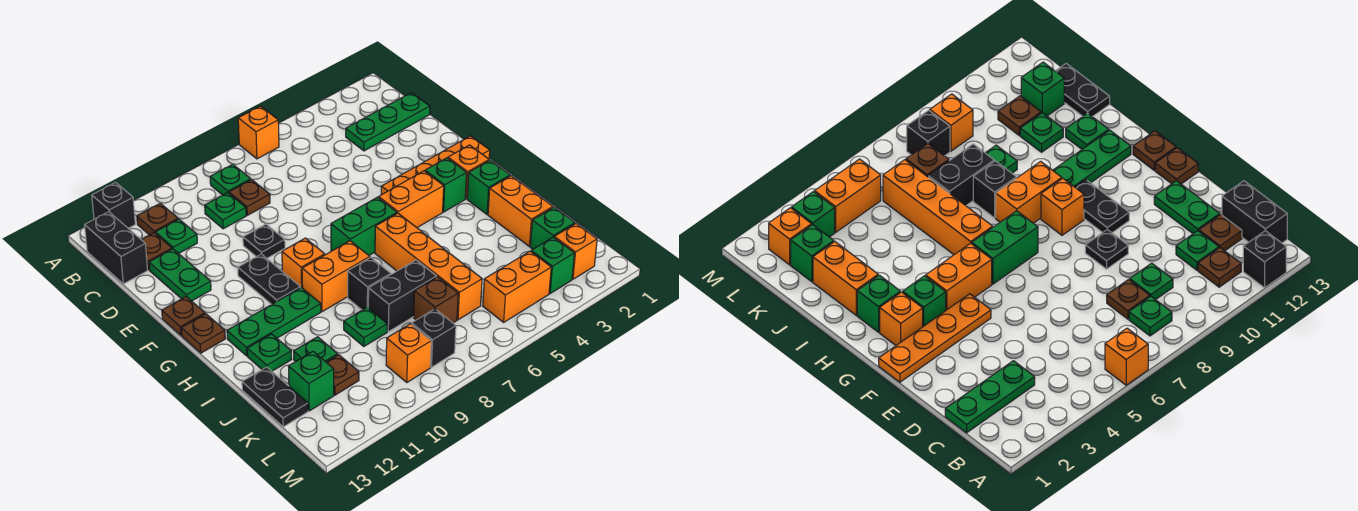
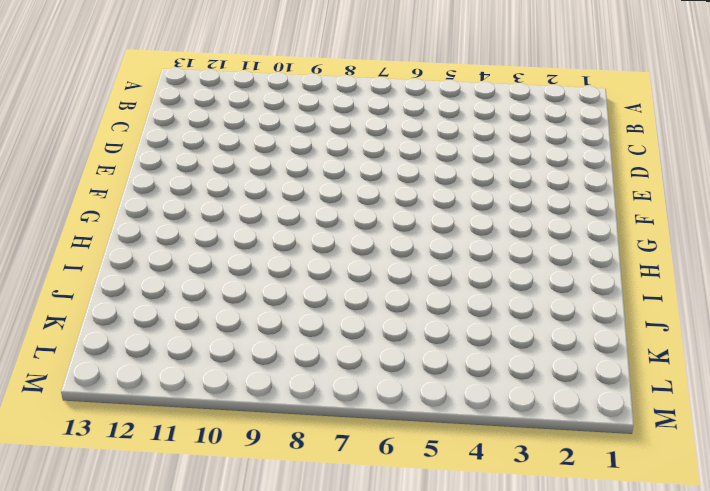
none -> orange 1x1 brick [238,106,279,159]
none -> black 1x1 brick [92,182,135,228]
none -> green 1x1 plate [210,164,251,195]
none -> brown 1x1 plate [137,203,178,235]

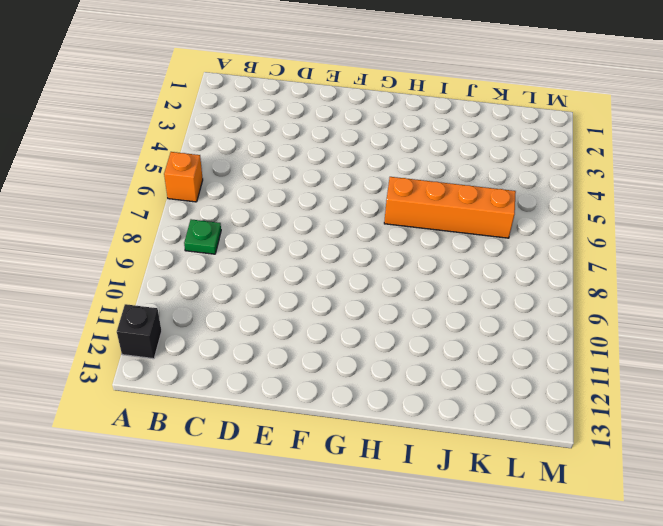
none -> brown 1x1 plate [137,203,178,235]
none -> black 1x2 brick [85,212,148,284]
none -> green 1x3 plate [346,93,430,151]
none -> brown 1x1 plate [229,180,270,215]

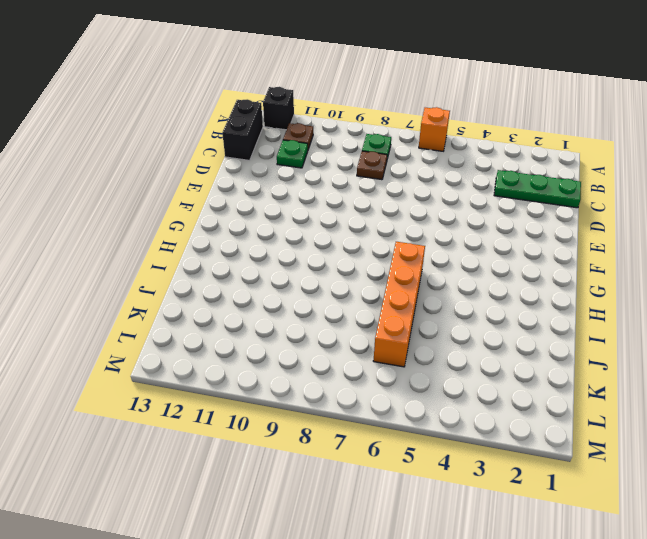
none -> green 1x1 plate [205,193,246,229]
none -> brown 1x1 plate [141,233,172,270]
none -> green 1x2 plate [149,249,211,301]
none -> black 1x1 plate [243,224,285,258]

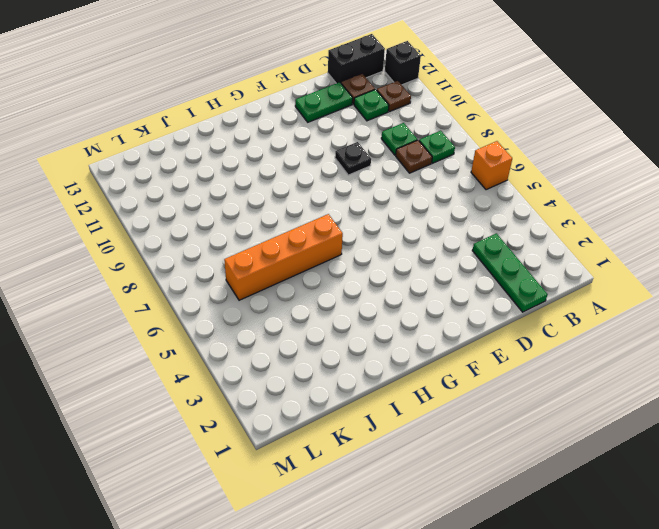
none -> orange 1x4 plate [381,136,490,195]
none -> black 1x2 plate [238,254,300,304]
none -> brown 1x1 plate [162,297,205,335]
none -> orange 1x1 brick [448,145,489,199]

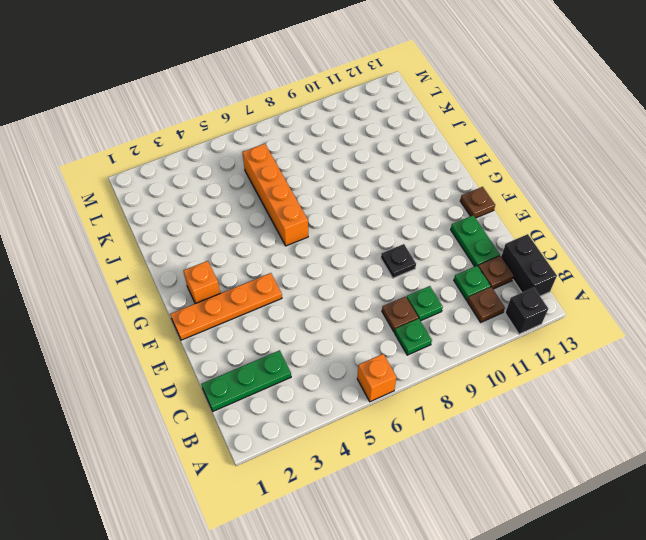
none -> black 1x2 plate [238,254,300,304]
none -> green 1x1 brick [425,158,467,212]
none -> orange 1x2 brick [379,171,444,228]
none -> green 1x2 brick [331,197,397,255]

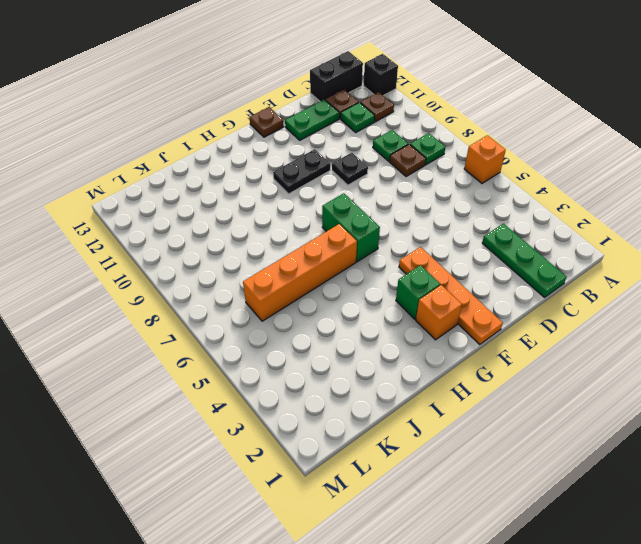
none -> orange 1x2 brick [379,171,444,228]
none -> orange 1x1 brick [282,238,325,288]
none -> brown 1x1 plate [181,314,225,353]
none -> green 1x1 brick [467,160,510,214]

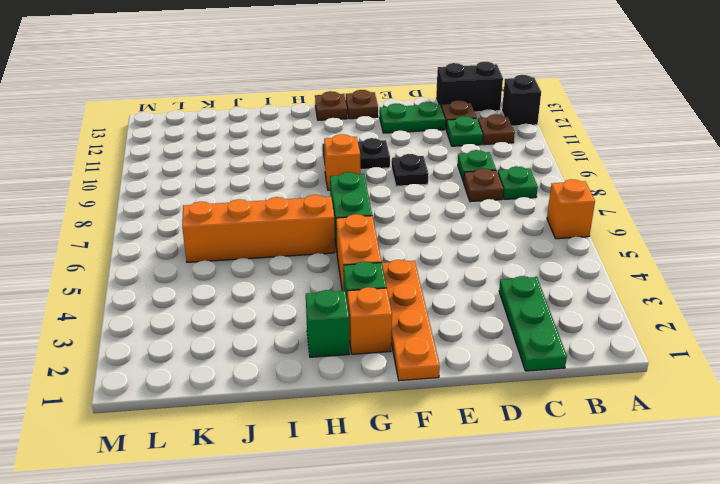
none -> orange 1x2 brick [302,241,370,312]
none -> green 1x3 plate [227,287,321,356]
none -> orange 1x2 brick [488,176,553,246]
none -> black 1x1 brick [348,257,391,310]

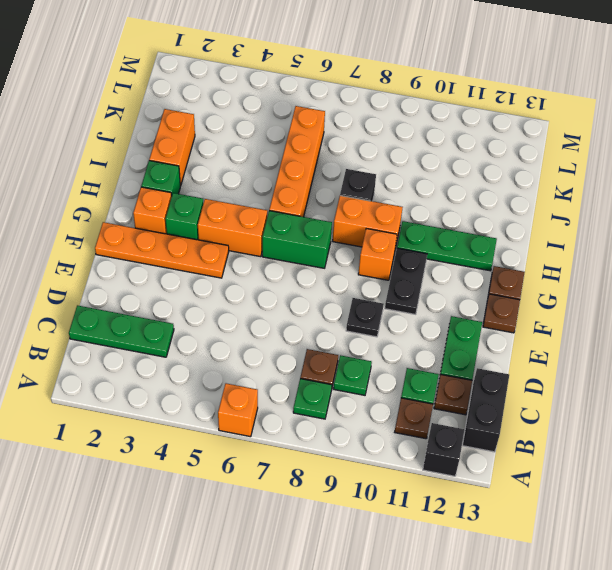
none -> green 1x1 plate [247,334,292,371]
none -> black 1x2 brick [368,260,436,332]
none -> green 1x1 plate [344,307,387,346]
none -> green 1x1 plate [294,337,338,362]

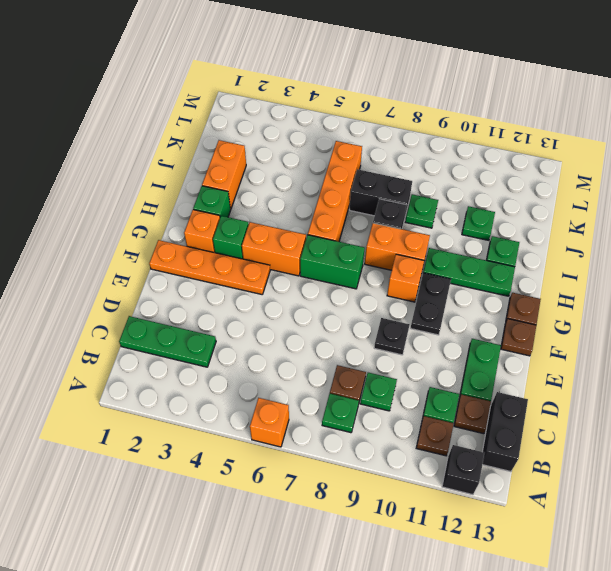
none -> black 1x2 plate [242,367,308,427]
none -> green 1x1 brick [530,207,575,249]
none -> brown 1x1 brick [414,277,458,323]
none -> brown 1x1 plate [326,355,359,395]

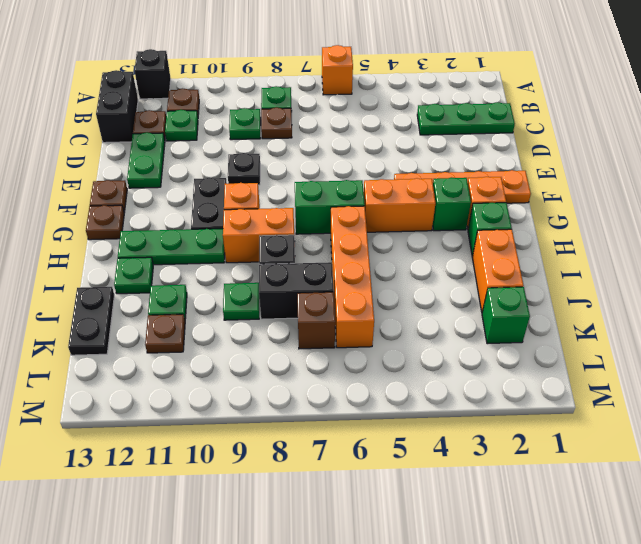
none -> green 1x1 brick [288,352,334,411]
none -> orange 1x1 brick [554,224,597,279]
none -> green 1x1 brick [531,237,574,294]
none -> orange 1x2 brick [483,251,551,322]

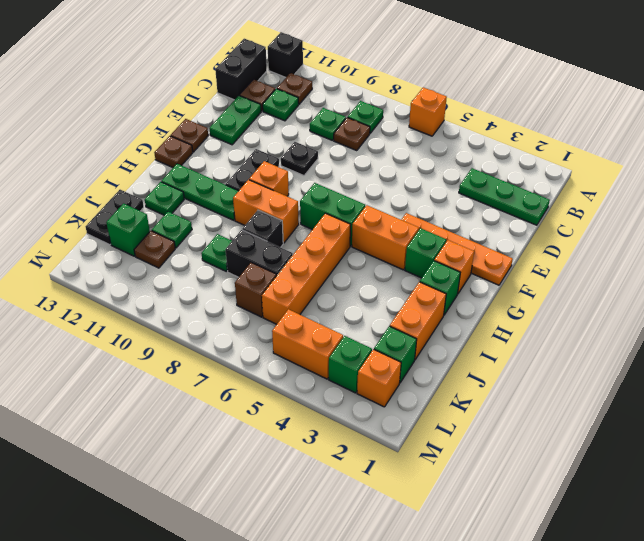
none -> black 1x1 brick [412,309,456,367]
none -> orange 1x1 brick [386,324,431,382]

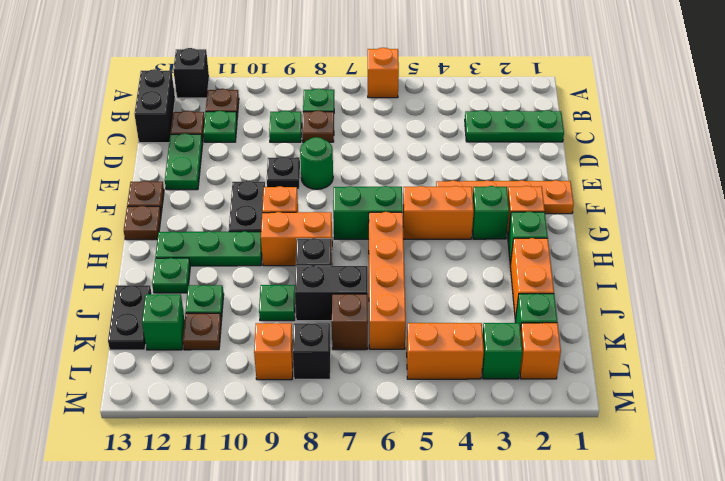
green 1x1 round brick [300,137,333,189] -> none

